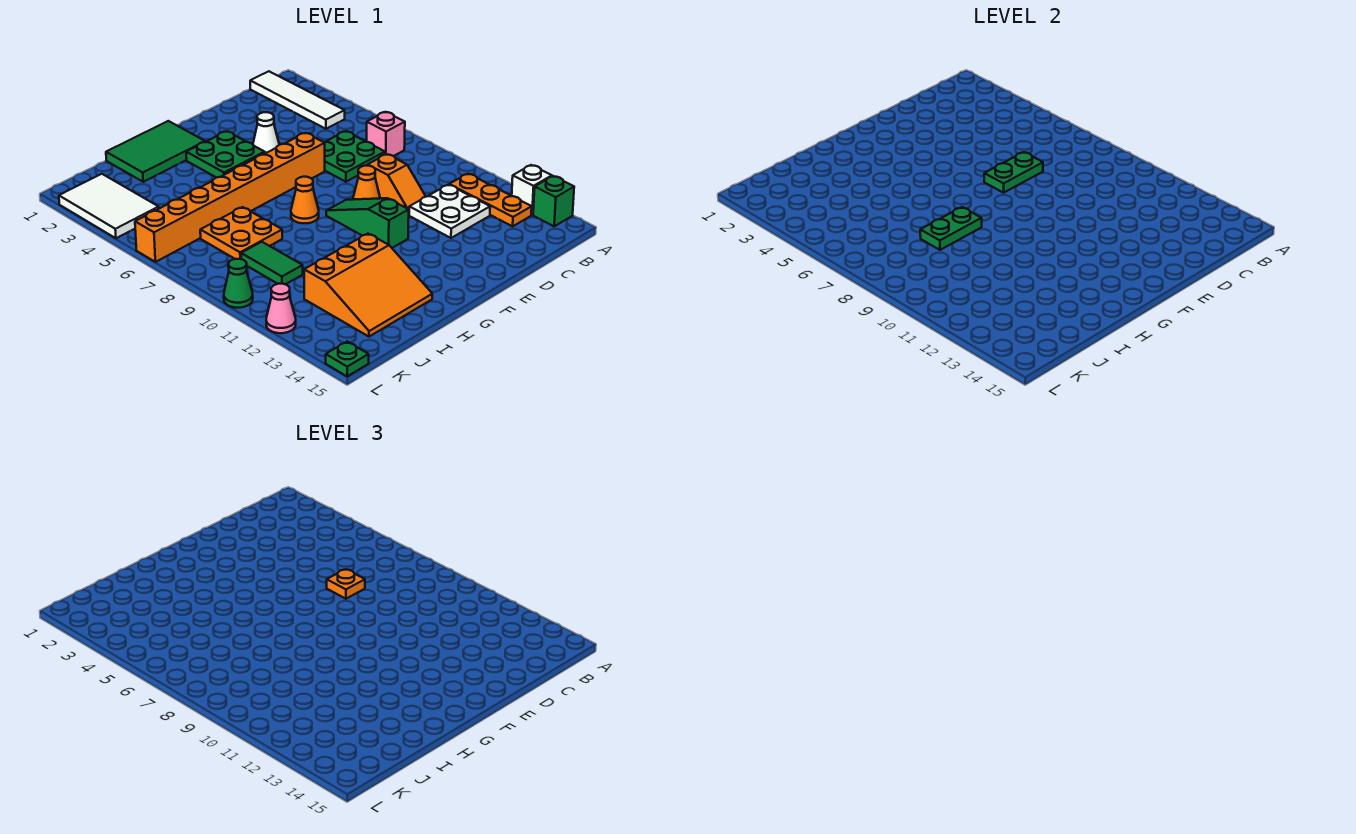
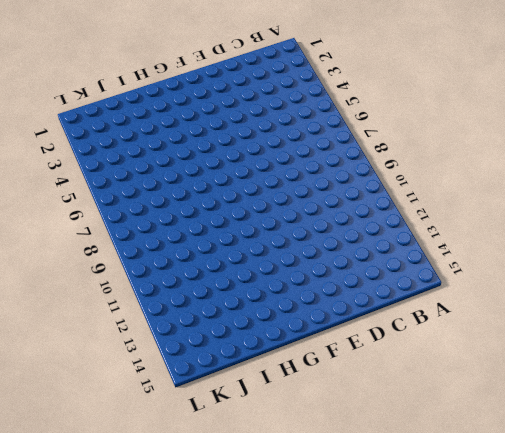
none -> white 1x1 brick [512,165,552,215]
none -> green 1x1 brick [533,176,574,226]
none -> white 1x4 tile [250,71,345,129]

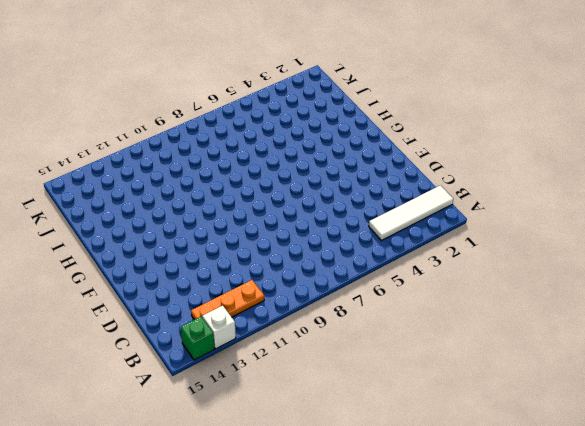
none -> pink 1x1 brick [367,112,405,156]
none -> green 2x2 plate [324,131,385,182]
none -> white 2x2 plate [409,185,490,238]

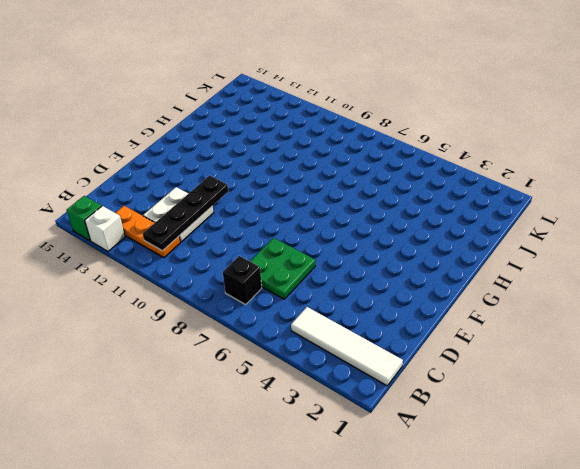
black 1x1 brick [223,256,262,305] -> pink 1x1 brick [367,112,405,156]
black 1x4 plate [143,176,228,251] -> none
none -> orange 1x2 slope [368,154,426,209]
none -> white 1x1 cone [253,112,279,153]
none -> orange 1x8 brick [135,133,325,262]

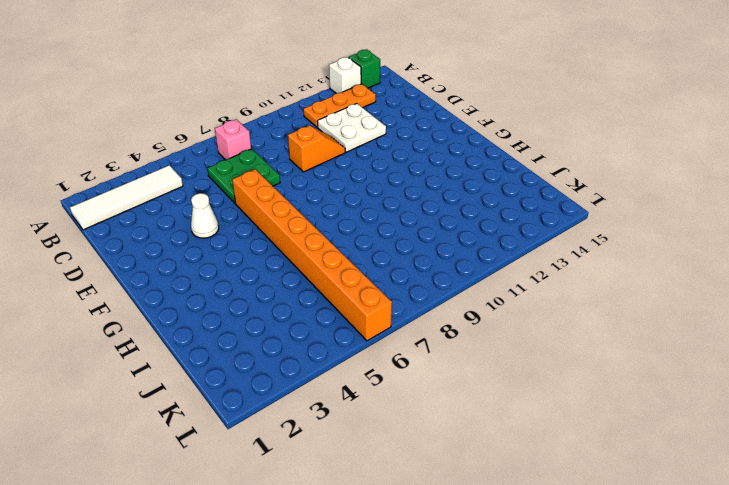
none -> orange 1x1 cone [353,166,380,199]
none -> green 2x2 plate [186,131,265,178]
none -> green 1x3 slope [326,198,409,248]

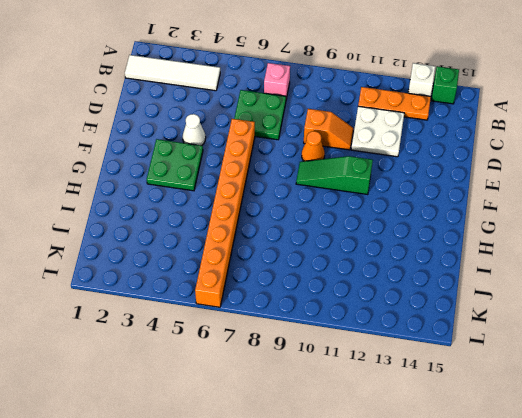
none -> green 2x3 tile [106,121,205,182]
none -> orange 1x1 cone [291,177,319,223]
none -> orange 3x3 slope [304,234,432,337]

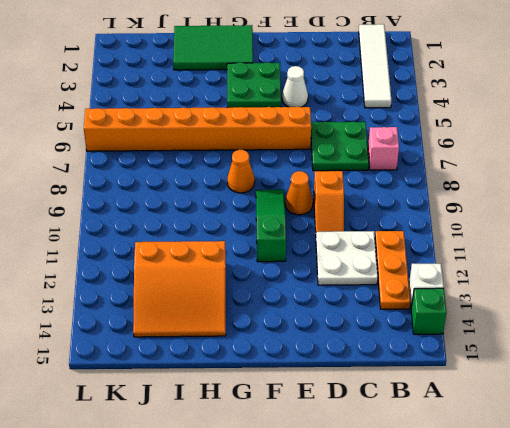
none -> orange 2x2 plate [200,207,282,259]
none -> green 1x2 tile [241,242,303,284]
none -> white 2x3 tile [59,174,159,238]

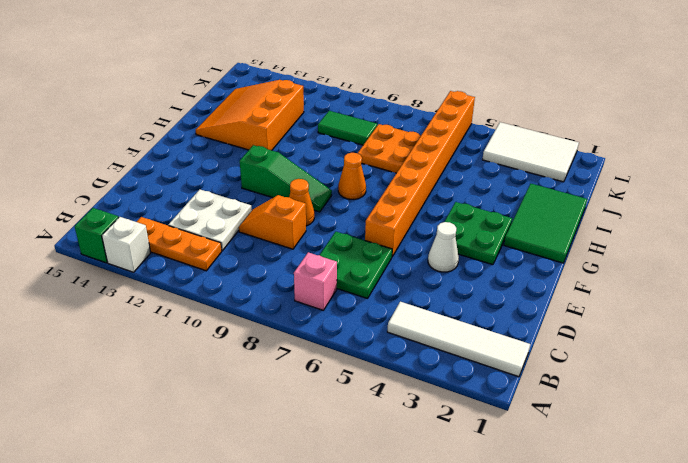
none -> green 1x1 cone [224,259,253,308]
none -> pink 1x1 cone [266,284,296,333]
none -> green 1x1 plate [326,342,369,376]

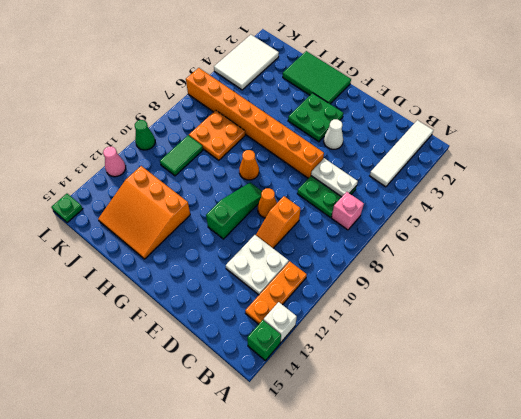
white 1x2 plate [311,158,358,197] -> none
none -> green 1x2 plate [984,152,1043,193]
none -> green 1x2 plate [920,207,982,250]
none -> orange 1x1 plate [327,569,365,599]

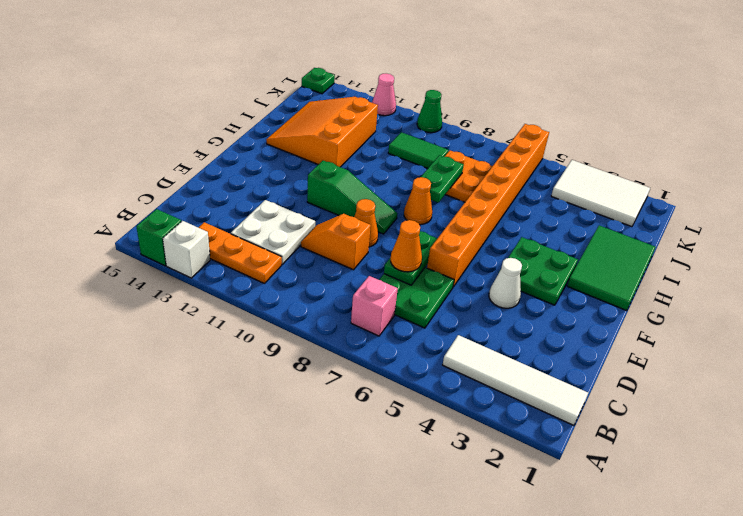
orange 1x1 cone [391,220,422,272] -> orange 1x1 plate [327,569,365,599]

